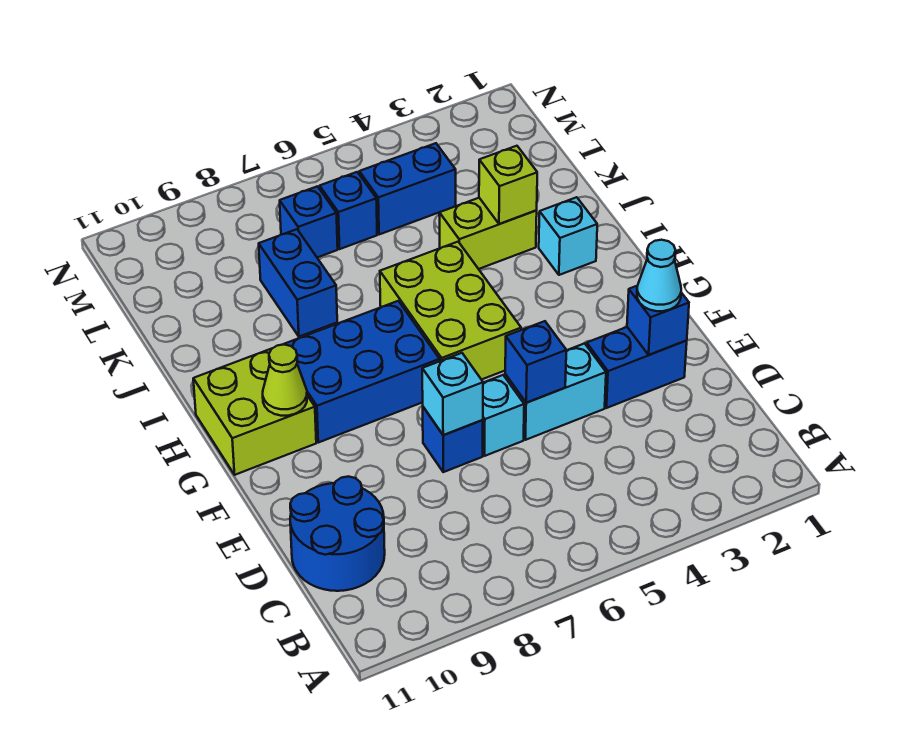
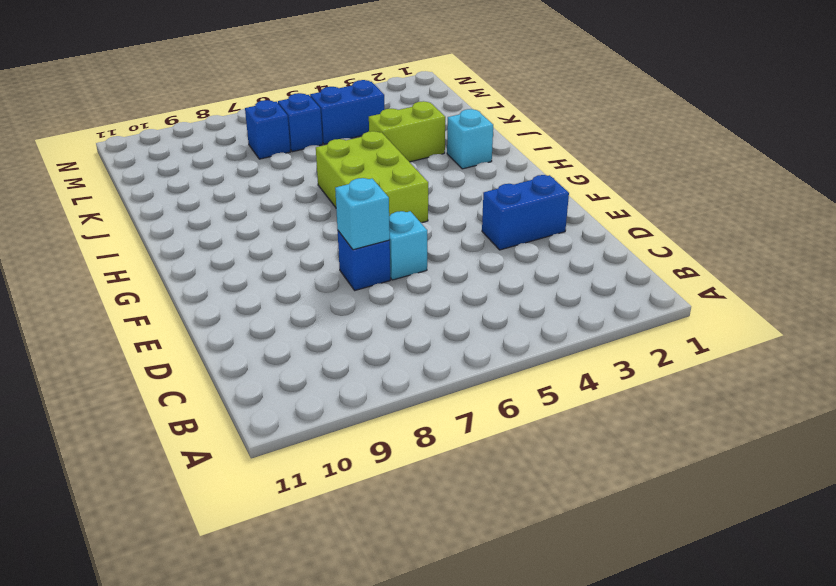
none -> blue 2x2 round brick [290,477,385,591]
none -> cyan 1x2 brick [505,343,606,440]
none -> blue 2x3 brick [283,301,440,443]

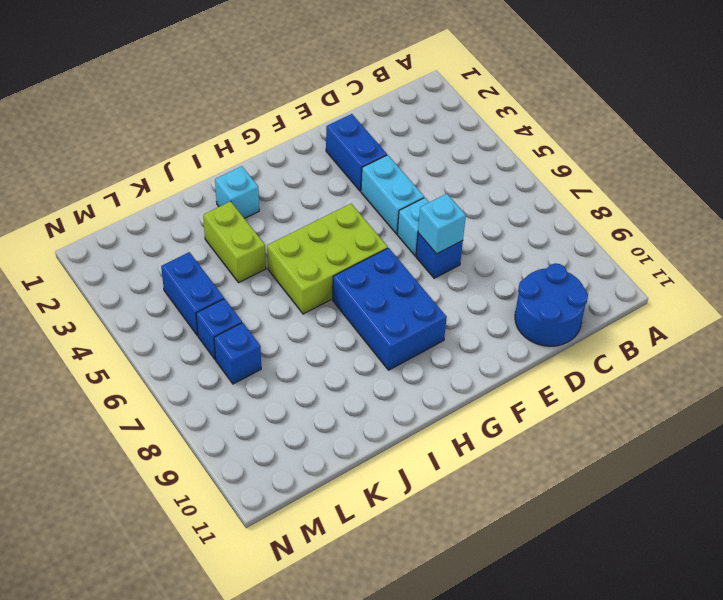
none -> lime 2x2 brick [193,349,316,475]
none -> blue 1x2 brick [259,229,337,337]
none -> blue 1x1 brick [627,286,689,355]

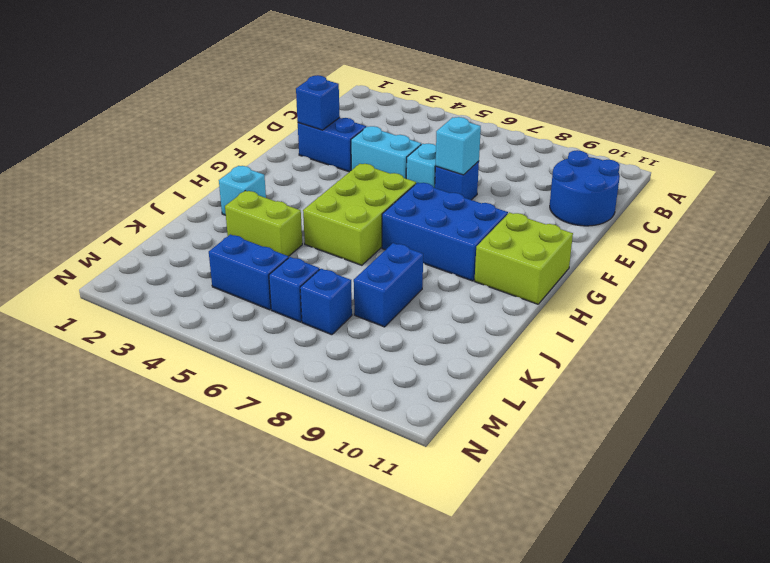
none -> blue 1x1 brick [505,321,566,403]
none -> lime 1x1 cone [263,345,307,416]
none -> lime 1x1 brick [479,146,537,224]

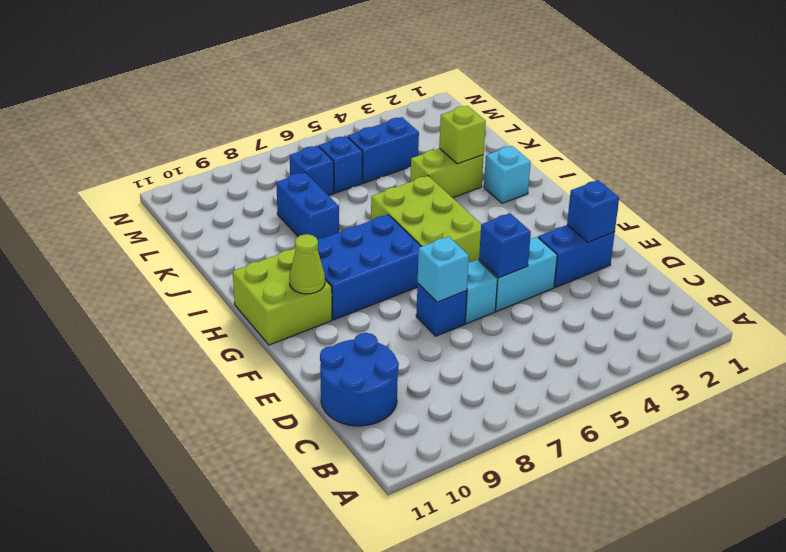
none -> cyan 1x1 cone [637,240,681,311]

